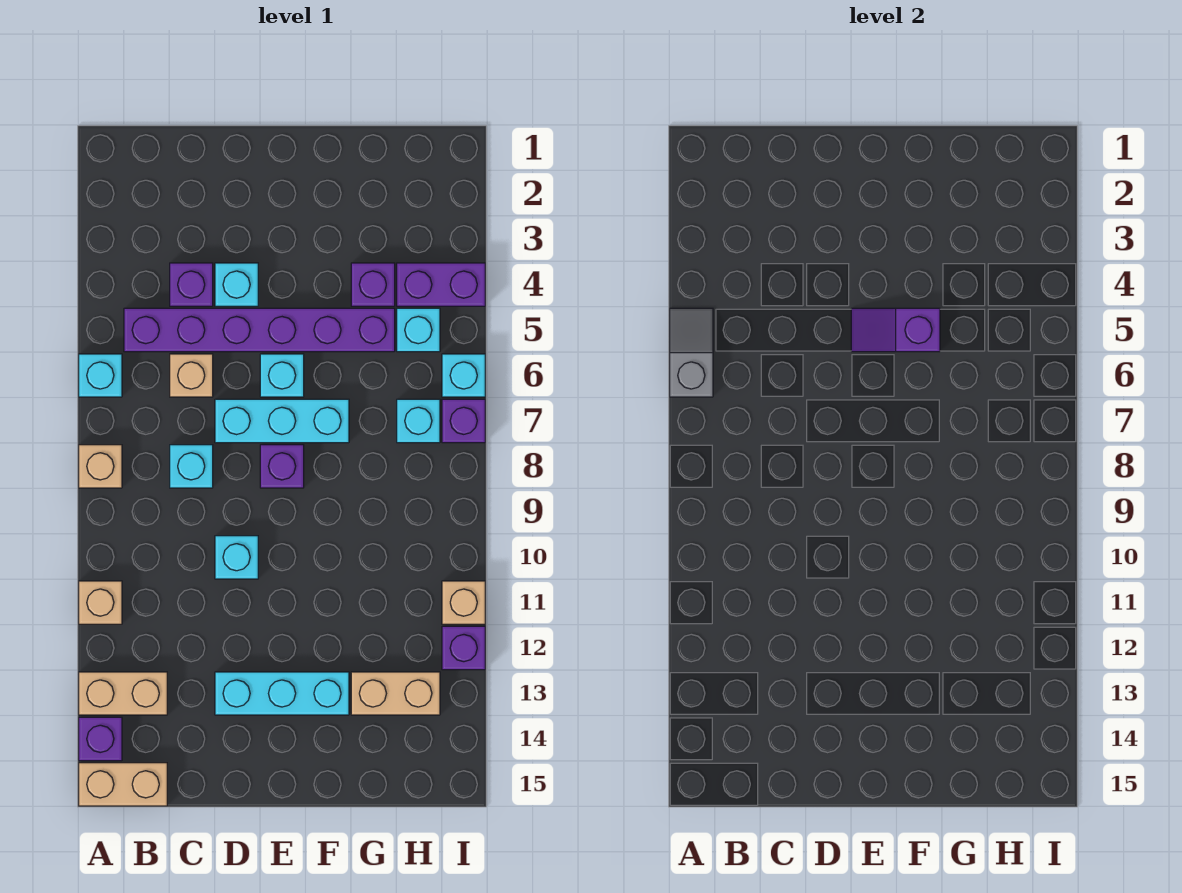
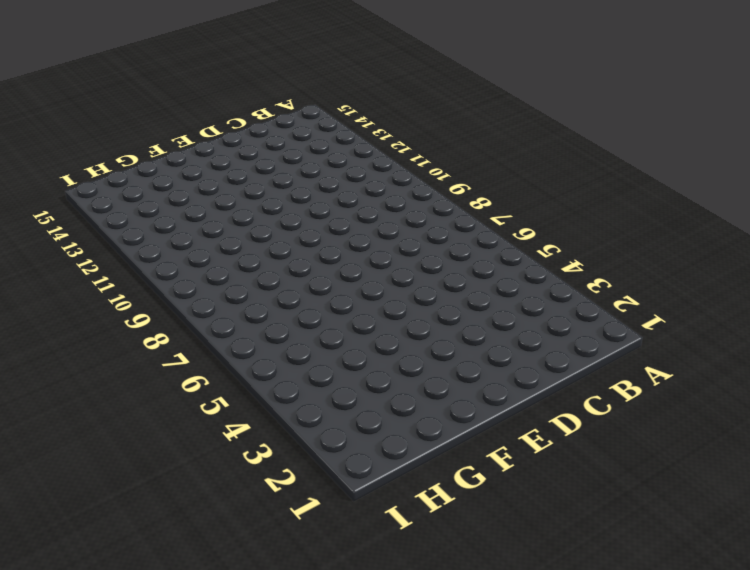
none -> cyan 1x1 brick [79,354,122,397]
none -> tan 1x1 brick [79,445,122,488]
none -> tan 1x1 brick [79,581,122,624]

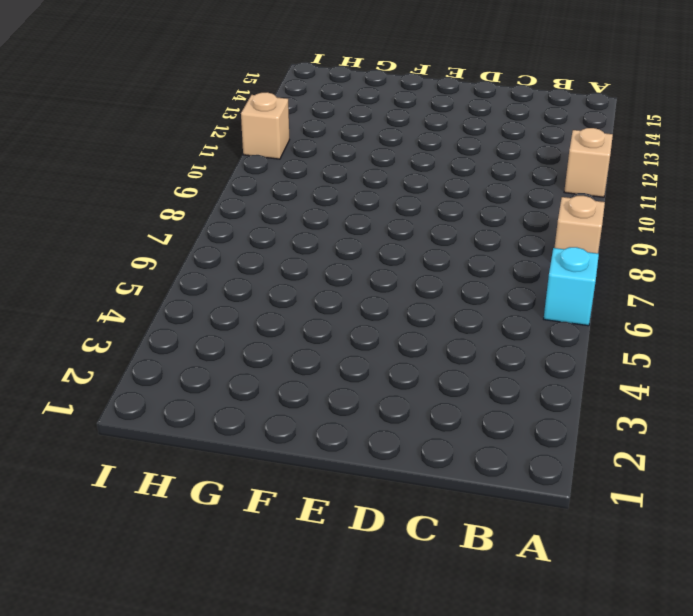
none -> tan 1x2 brick [79,672,167,715]
none -> purple 1x1 brick [79,717,122,761]
none -> tan 1x2 brick [79,763,167,806]

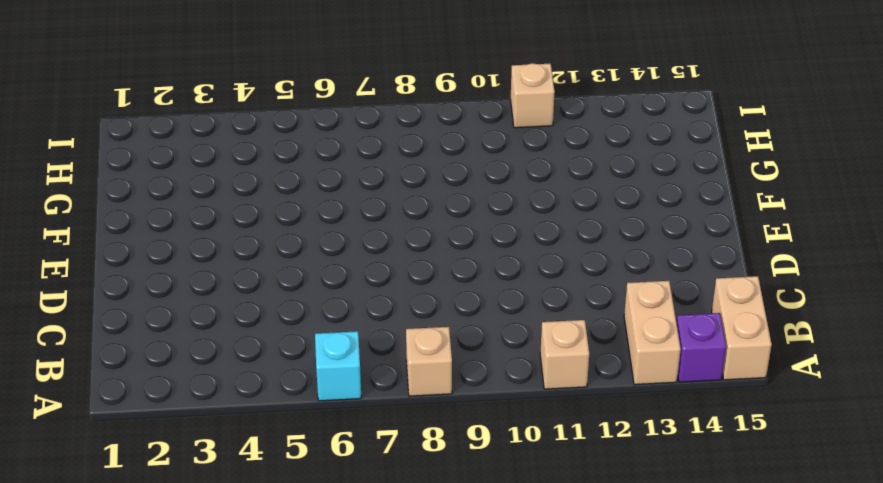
none -> purple 1x6 brick [124,308,395,352]
none -> purple 1x1 brick [170,263,213,306]
none -> tan 1x1 brick [170,354,213,397]

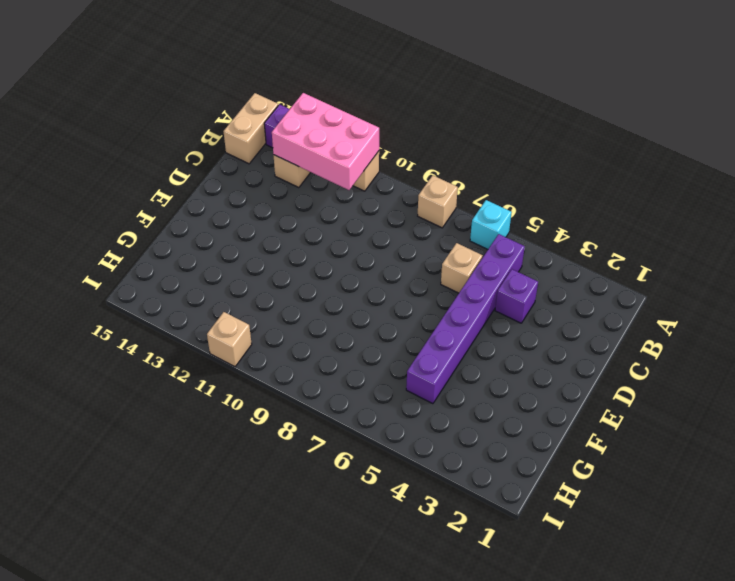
pink 2x3 brick [272,93,379,190] -> none
none -> cyan 1x1 brick [170,445,213,488]
none -> cyan 1x1 brick [215,263,258,306]
none -> cyan 1x3 brick [215,399,349,443]

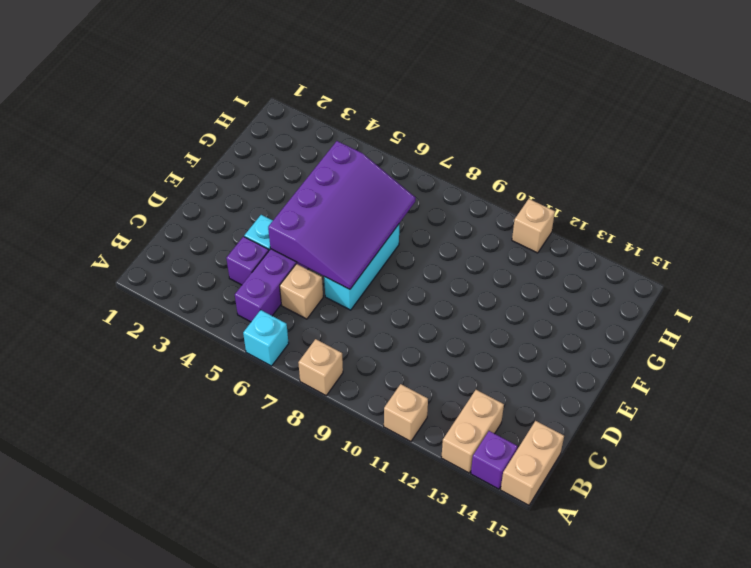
purple 3x4 slope [268,141,416,289] -> purple 1x2 slope [851,308,940,352]
none -> cyan 1x1 brick [170,445,213,488]
none -> cyan 1x1 brick [215,536,258,579]
none -> cyan 1x3 brick [215,672,349,715]

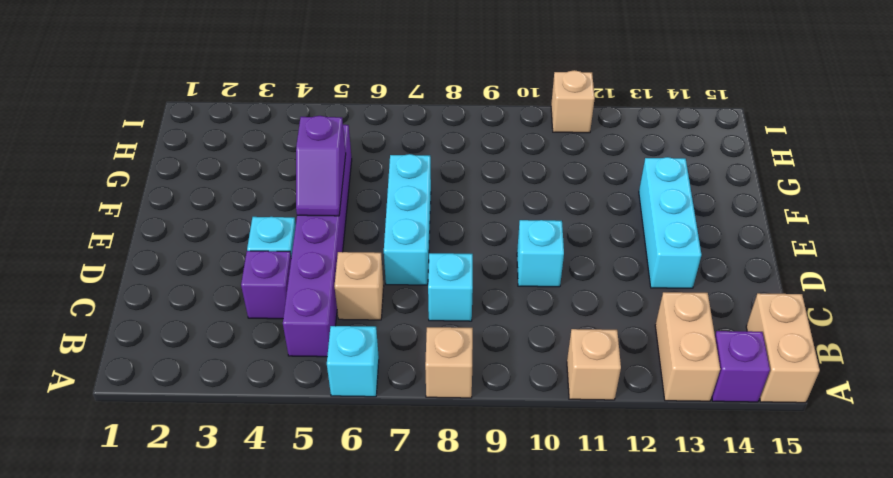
none -> cyan 1x1 brick [260,354,304,397]
none -> purple 1x1 brick [260,445,304,488]
none -> purple 1x1 brick [351,263,395,306]

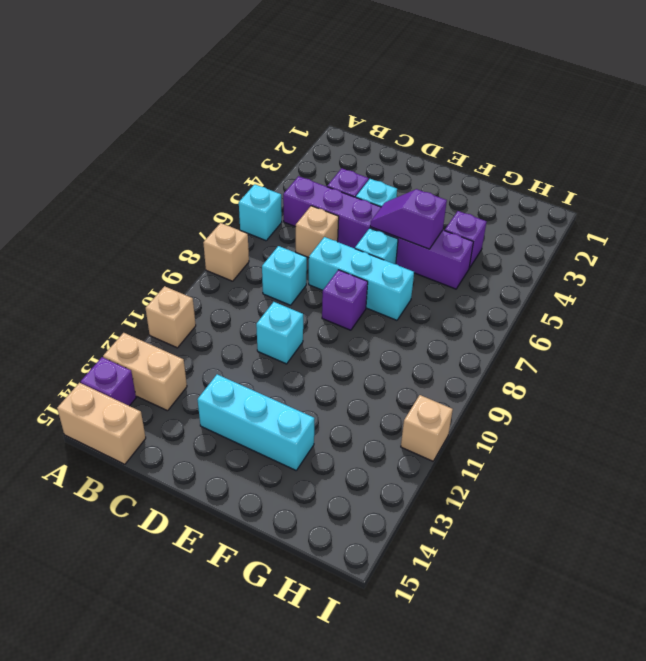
none -> tan 1x2 brick [351,672,440,715]
none -> purple 1x2 brick [397,263,485,306]
none -> cyan 1x1 brick [397,308,440,352]

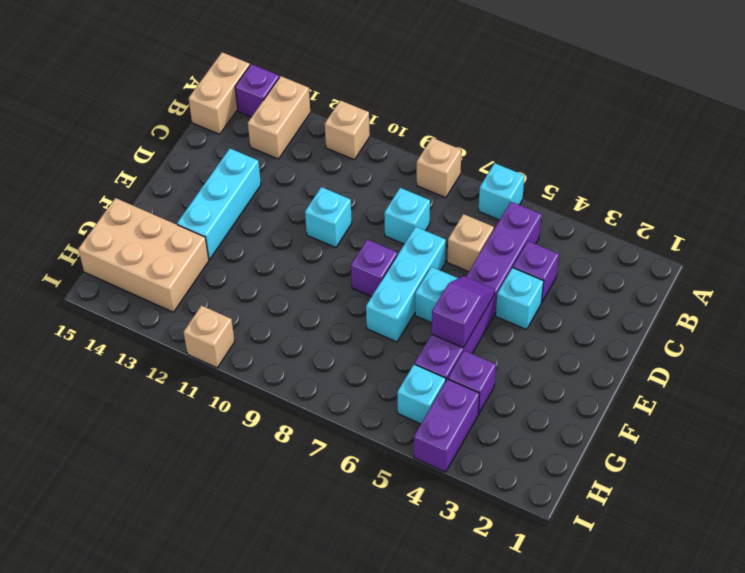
tan 2x3 brick [78,198,209,312] -> tan 1x2 brick [351,672,440,715]
none -> cyan 1x1 brick [397,399,440,443]
none -> cyan 1x1 brick [442,354,485,397]
none -> purple 1x1 brick [442,399,485,443]

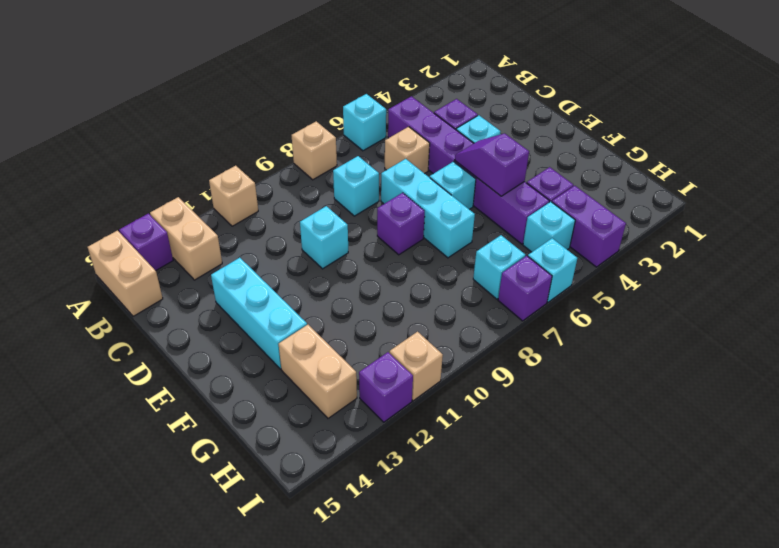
none -> grey 1x2 slope [670,308,713,397]

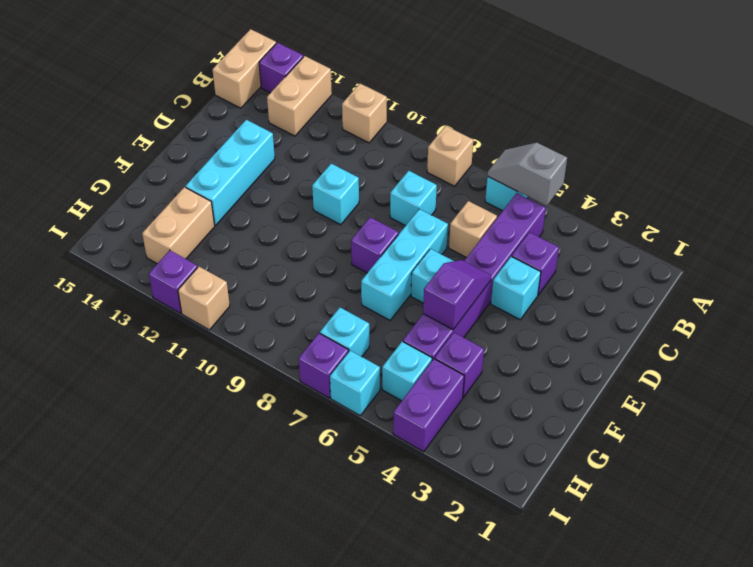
grey 1x2 slope [487,143,567,206] -> grey 1x2 slope turned to [670,308,713,397]

